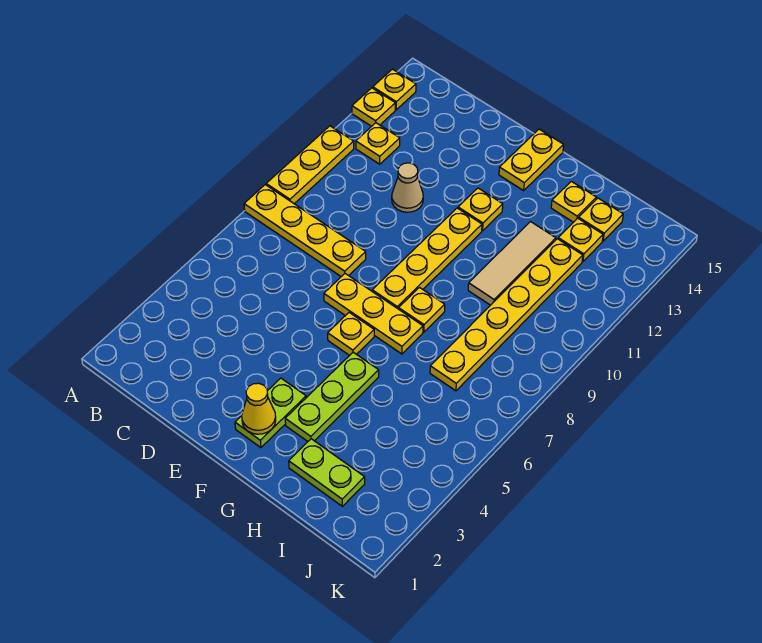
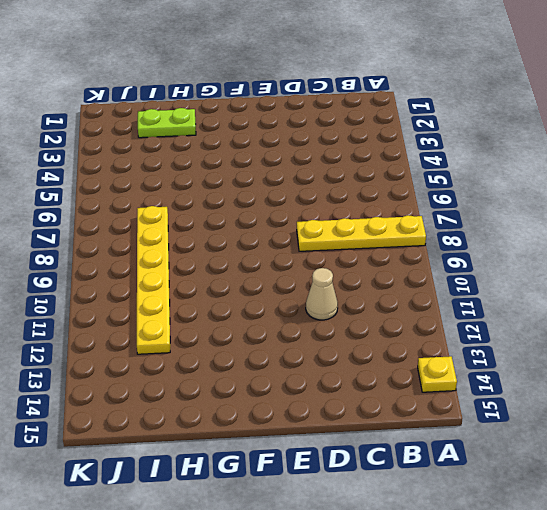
none -> yellow 1x3 plate [266,126,354,204]
none -> yellow 1x1 plate [352,88,395,126]
none -> yellow 1x1 plate [356,123,400,164]

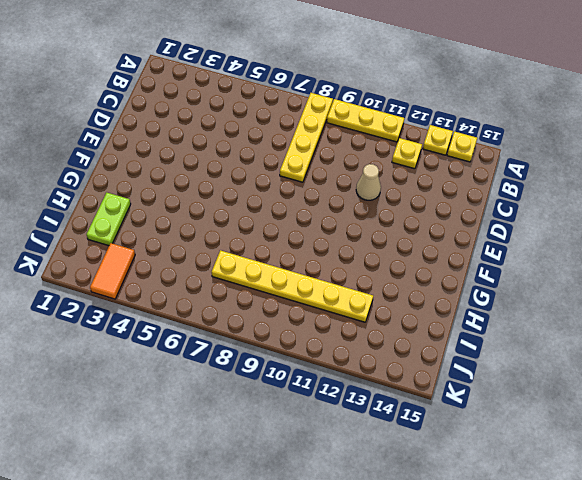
orange 1x2 tile [90,243,135,299] -> none
none -> yellow 1x3 plate [324,274,423,354]
none -> lime 1x2 plate [235,378,306,448]
none -> yellow 1x1 plate [328,313,374,355]

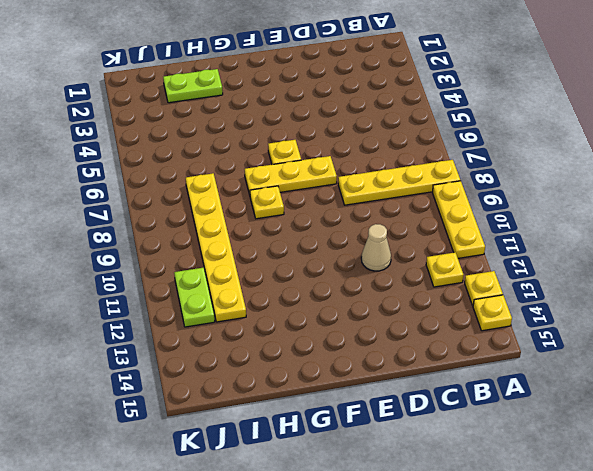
lime 1x2 plate [174,268,215,327] -> lime 1x2 plate moved to [235,378,306,448]
none -> yellow 1x4 plate [372,208,482,309]
none -> yellow 1x1 plate [458,188,503,231]
none -> yellow 1x2 plate [499,129,564,190]

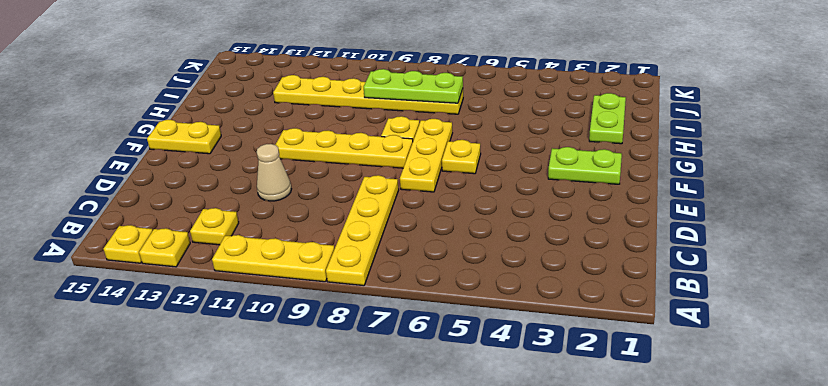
lime 1x3 plate [364,69,463,103] -> lime 1x3 plate moved to [285,352,379,441]
none -> yellow 1x1 plate [458,188,503,231]
none -> tan 1x3 tile [468,222,556,305]
none -> yellow 1x1 plate [551,181,596,222]

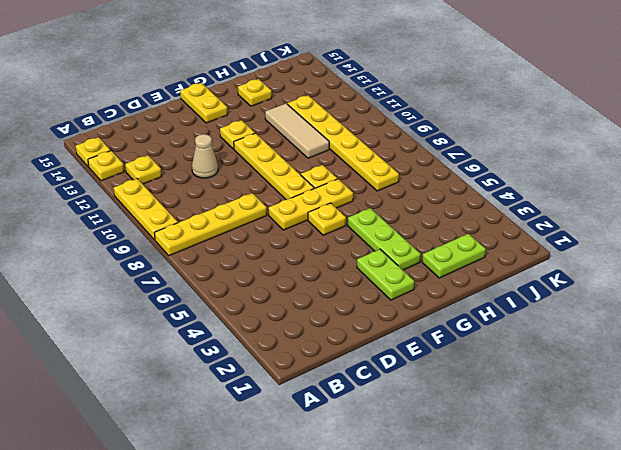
none -> yellow 1x1 plate [558,218,603,262]
none -> yellow 1x1 plate [578,198,623,241]
none -> yellow 1x1 cone [242,383,276,434]

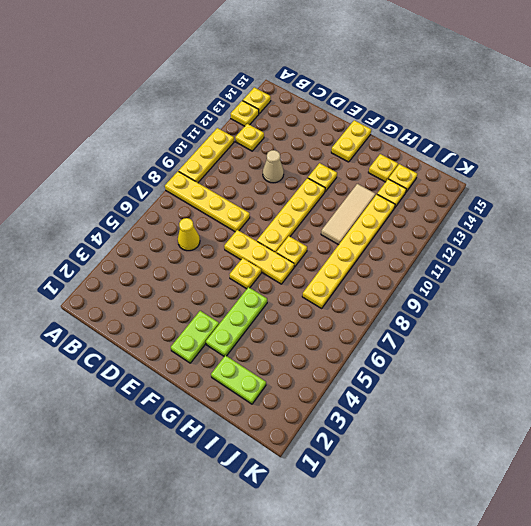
yellow 1x1 cone [178,218,200,251] -> yellow 1x1 cone moved to [242,383,276,434]

